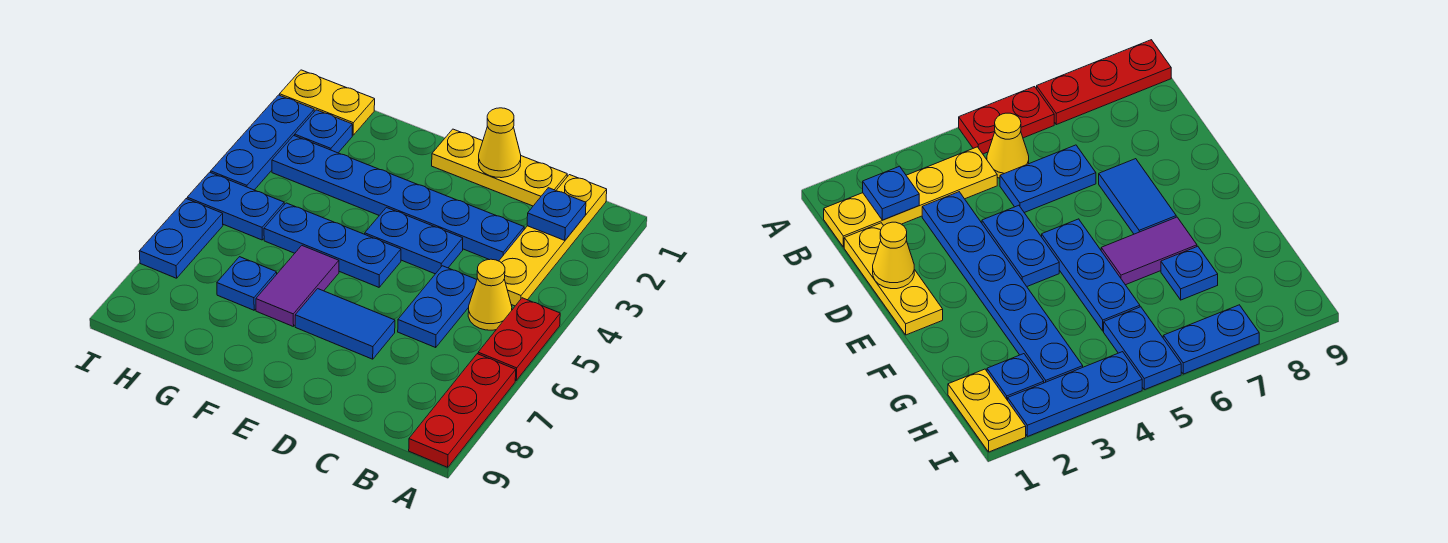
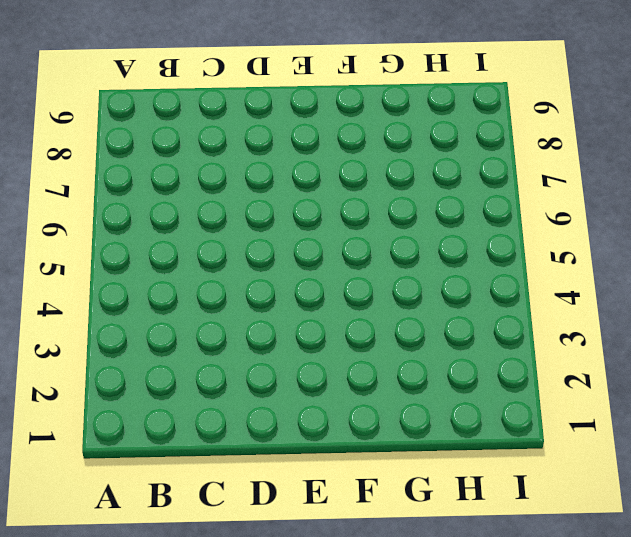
none -> red 1x2 plate [478,298,560,380]
none -> red 1x3 plate [409,354,516,467]
none -> yellow 1x4 plate [499,175,607,306]

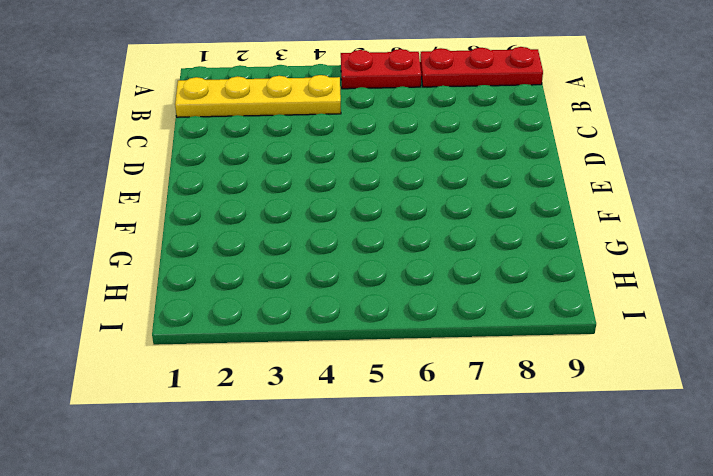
none -> yellow 1x1 cone [468,259,512,330]
none -> yellow 1x3 plate [432,129,567,206]
none -> blue 1x6 plate [272,136,524,261]

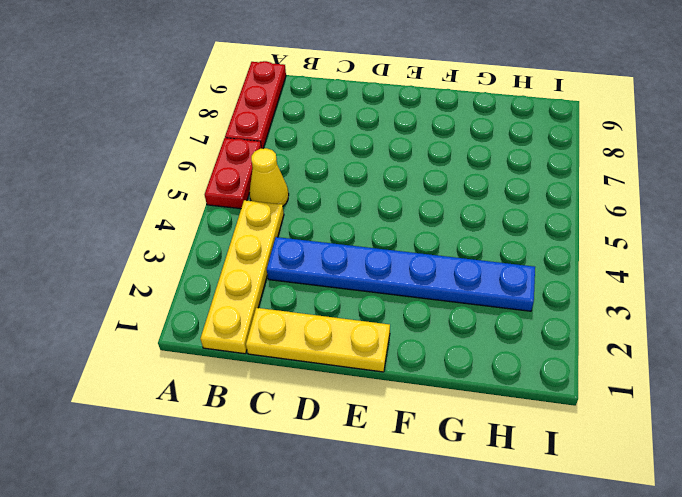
none -> blue 1x2 plate [398,266,477,347]
none -> blue 1x2 plate [365,208,463,274]
none -> blue 1x2 tile [295,289,395,359]

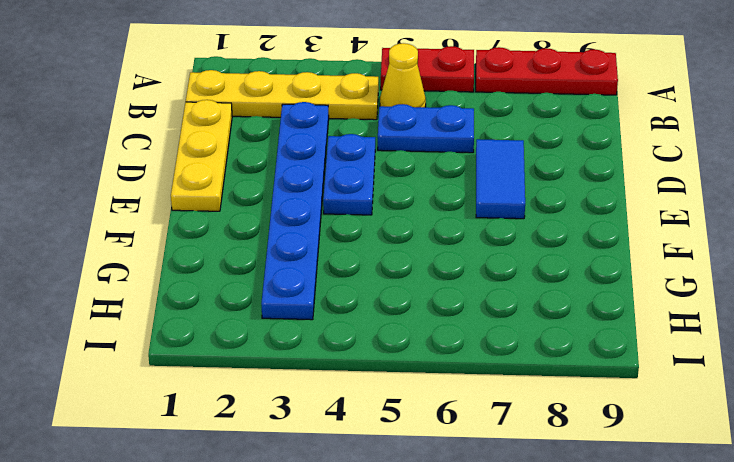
none -> blue 1x3 plate [264,203,401,287]
none -> purple 1x2 tile [256,246,339,327]
none -> blue 1x1 plate [217,257,277,310]

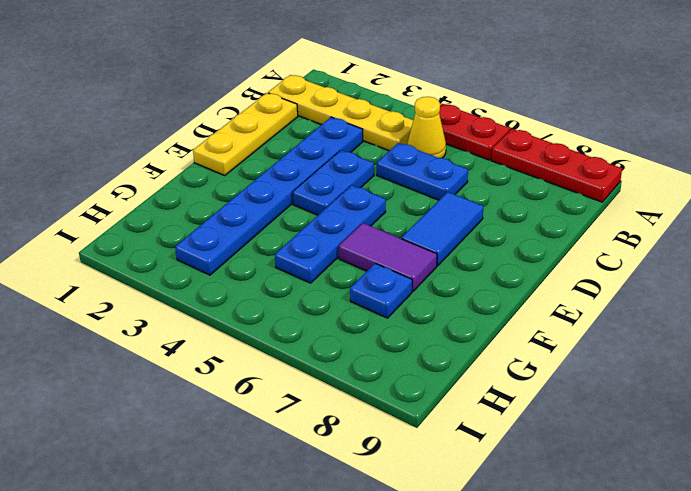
none -> yellow 1x2 plate [280,70,375,135]
none -> blue 1x1 plate [295,110,352,153]
none -> blue 1x2 plate [187,172,284,240]

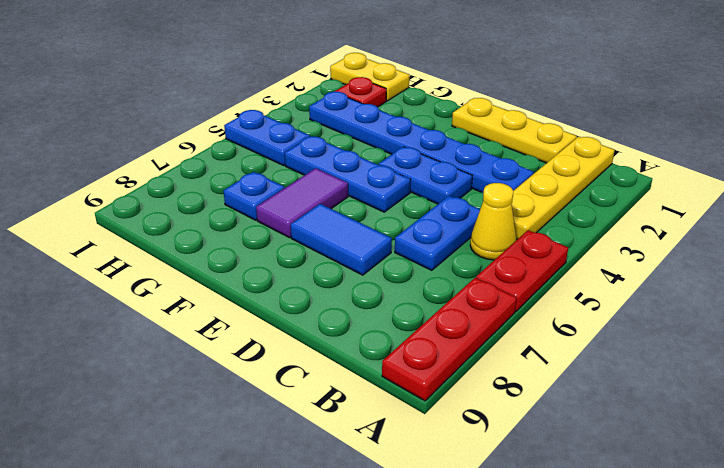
red 1x1 plate [335,77,386,107] -> blue 1x1 plate [295,110,352,153]
none -> blue 1x3 plate [211,95,314,190]
none -> blue 1x2 plate [139,199,223,278]
none -> blue 1x1 plate [527,188,586,241]

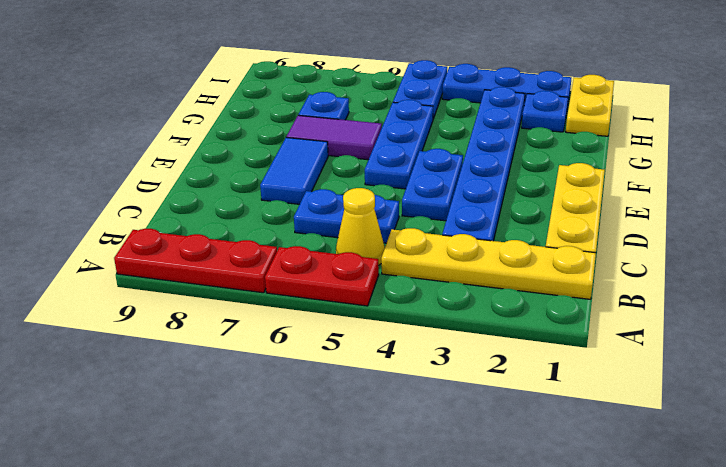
none -> blue 1x2 plate [139,199,223,278]
none -> blue 1x1 plate [527,188,586,241]
none -> yellow 1x1 cone [478,108,521,178]

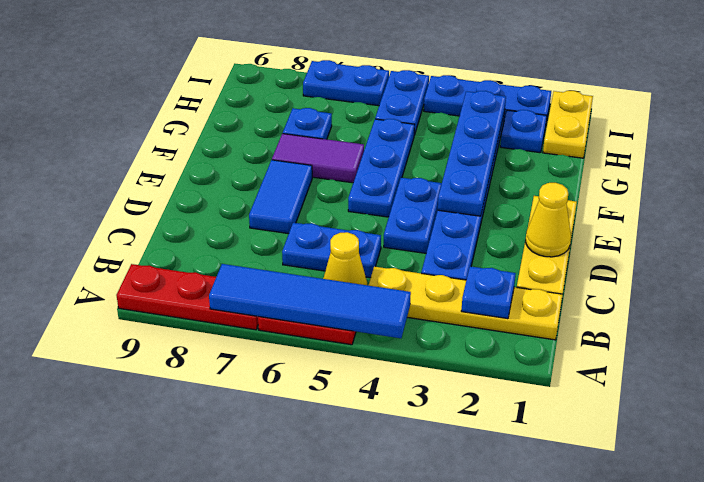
blue 1x4 tile [209,264,411,338] -> none
blue 1x4 plate [438,91,506,216] -> none

